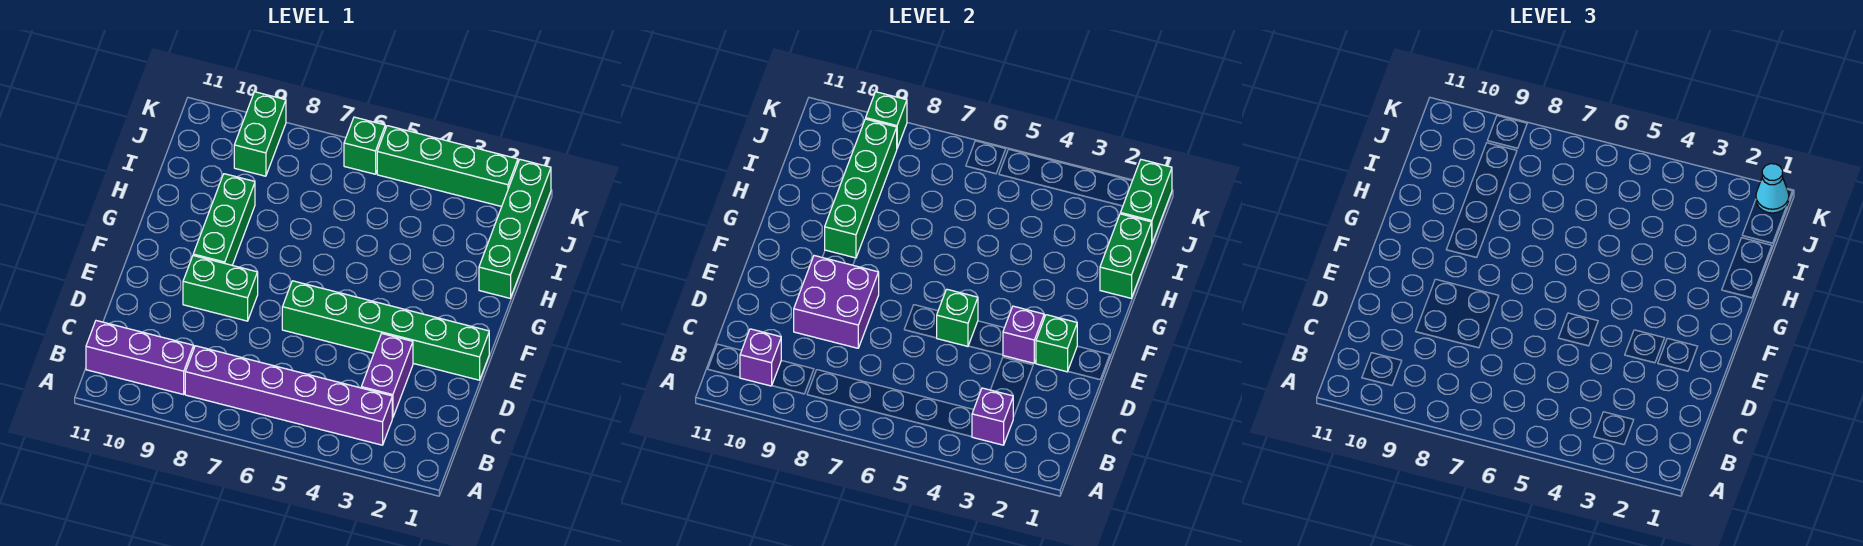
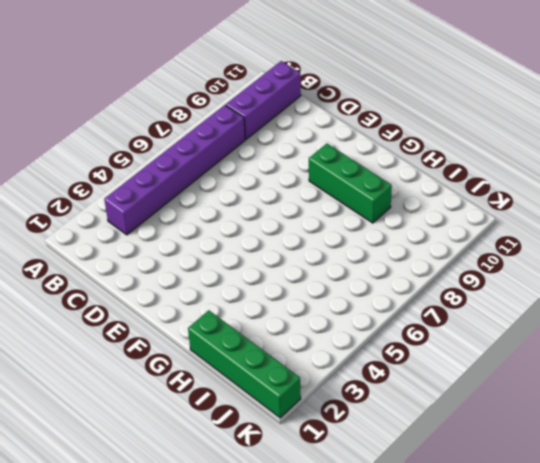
none -> purple 1x2 brick [361,334,413,418]
none -> green 1x6 brick [282,281,489,380]
none -> green 1x2 brick [183,256,258,321]

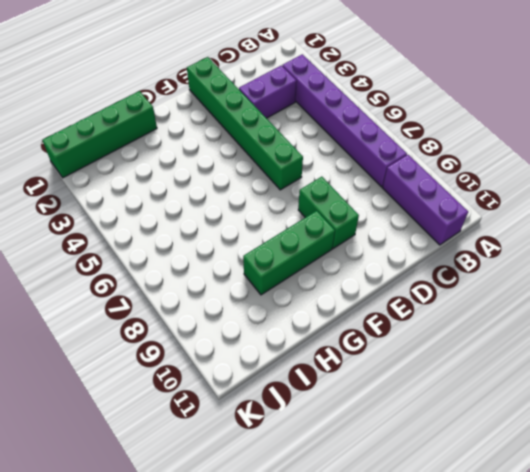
none -> green 1x2 brick [234,92,286,176]
none -> green 1x4 brick [377,126,518,207]
none -> green 1x1 brick [344,117,385,174]

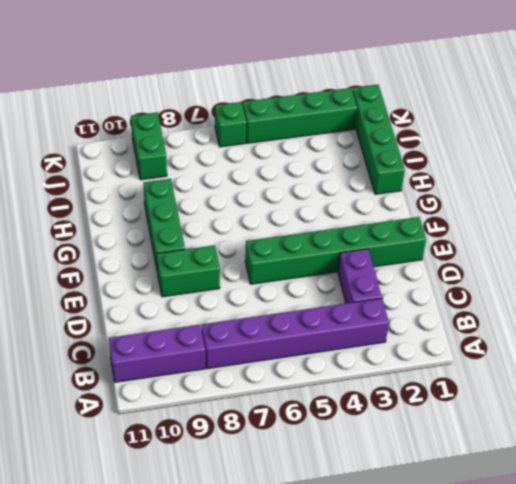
none -> purple 1x1 brick [972,388,1013,445]
none -> purple 1x1 brick [740,329,781,386]
none -> purple 2x2 brick [794,256,879,348]

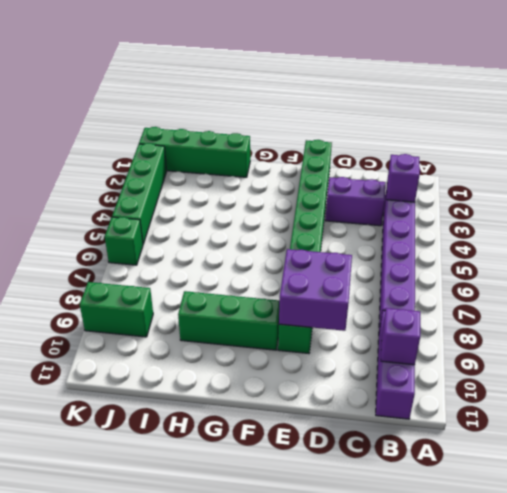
none -> green 1x1 brick [1036,315,1077,372]
none -> purple 1x1 brick [1003,306,1044,363]
none -> green 1x1 brick [937,289,978,346]

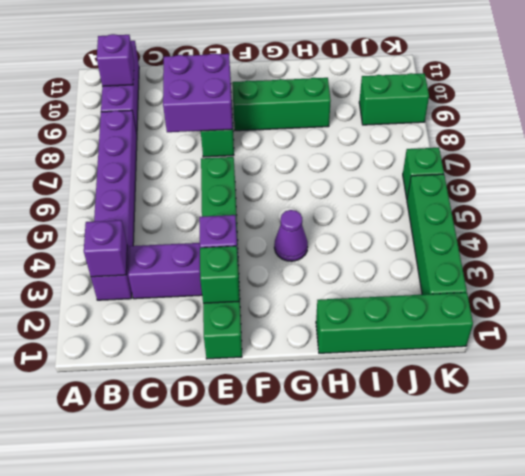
purple 1x1 cone [274,210,308,261] -> none
none -> green 1x1 brick [937,289,978,346]
none -> green 1x4 brick [825,119,897,258]
none -> green 1x2 brick [1100,214,1152,298]

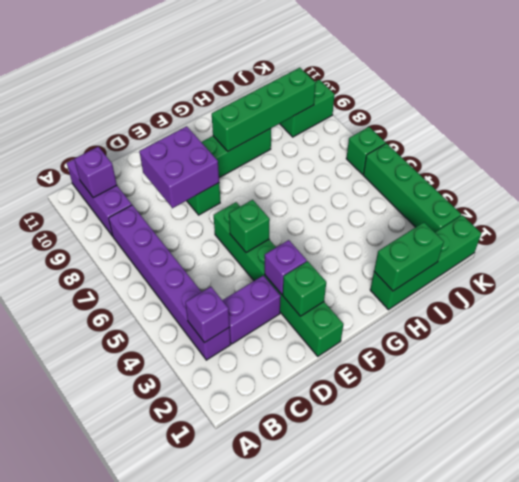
none -> green 1x2 brick [1120,160,1172,243]
none -> green 1x1 brick [866,92,907,148]
none -> cyan 1x1 cone [1756,164,1789,213]

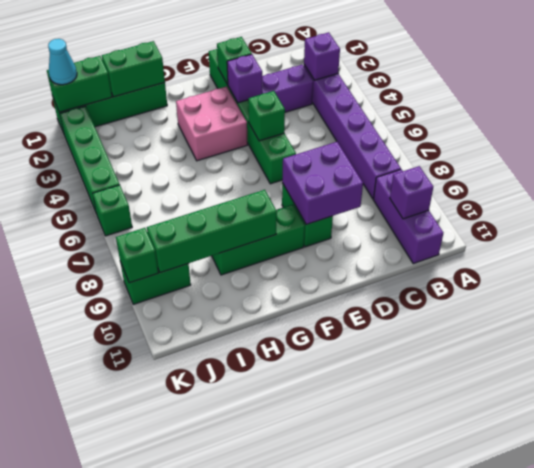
pink 2x2 brick [176,86,248,161] -> none

